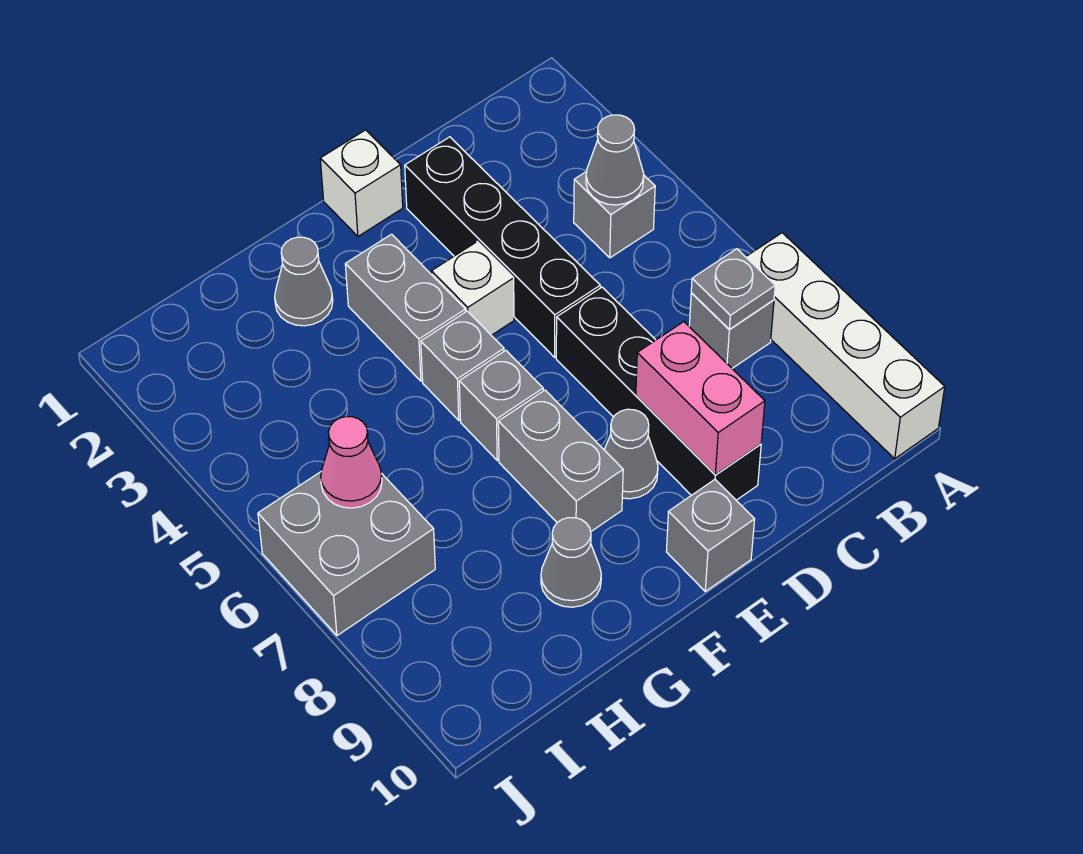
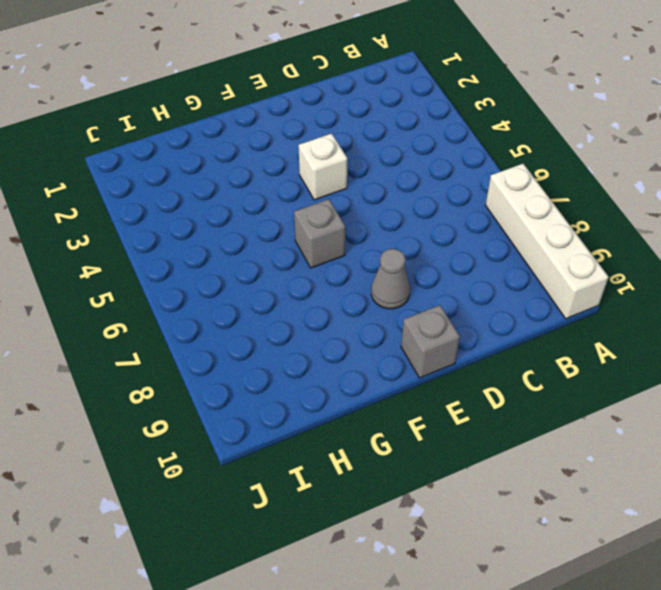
none -> grey 1x1 brick [574,171,655,258]
none -> grey 1x1 brick [689,293,774,368]
none -> black 1x4 brick [405,137,600,357]

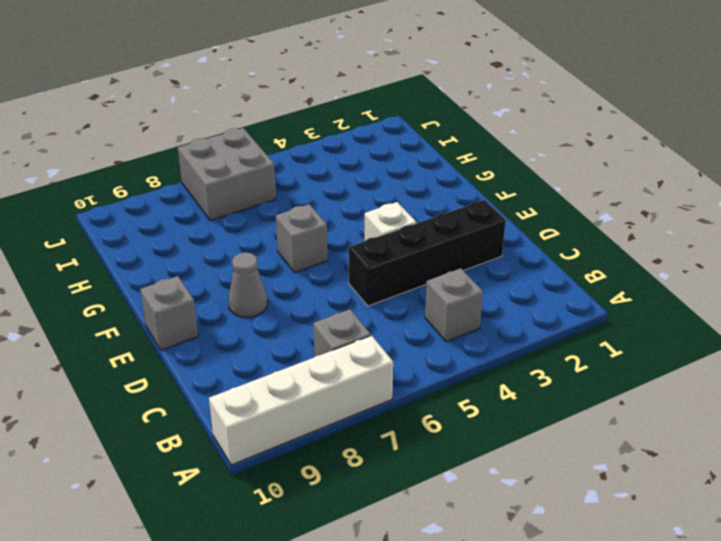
none -> black 1x4 brick [556,287,761,500]
none -> white 1x1 brick [320,130,403,236]
none -> grey 1x2 brick [345,234,465,381]

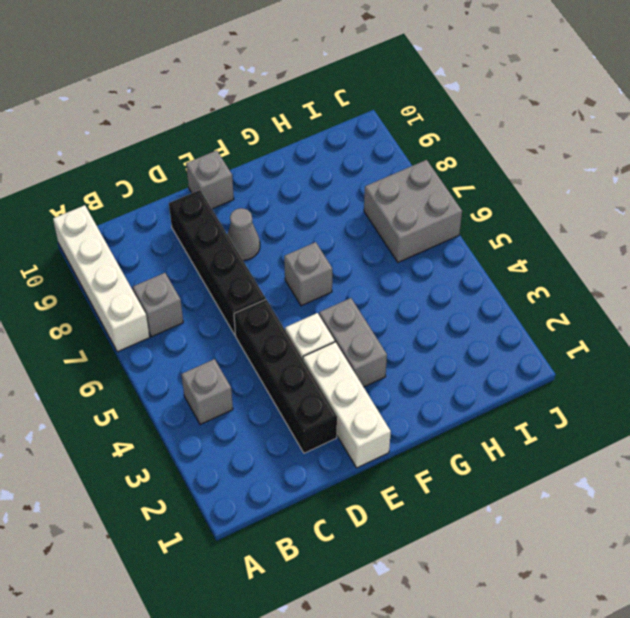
white 1x3 brick [303,342,391,468] -> white 1x1 brick [320,130,403,236]
none -> grey 1x1 brick [421,311,504,420]
none -> grey 1x2 brick [498,390,623,531]
none -> grey 1x1 cone [275,237,333,326]

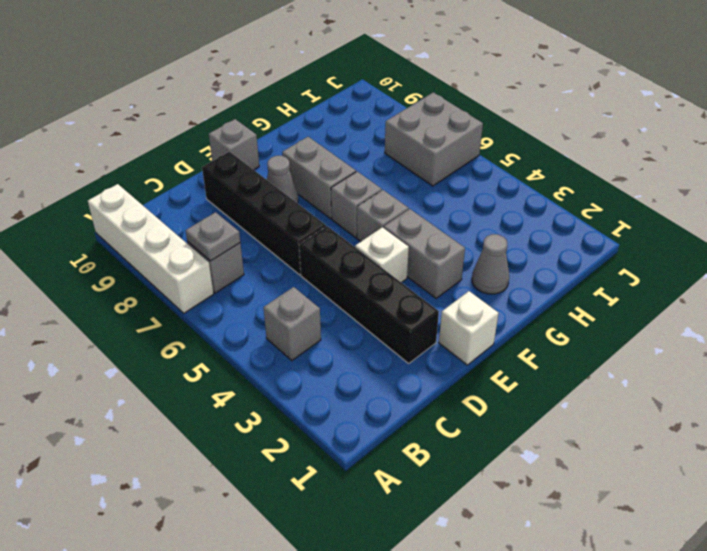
none -> grey 1x1 cone [541,518,601,607]
none -> grey 1x1 cone [586,115,644,205]
none -> pink 1x2 brick [636,322,765,475]

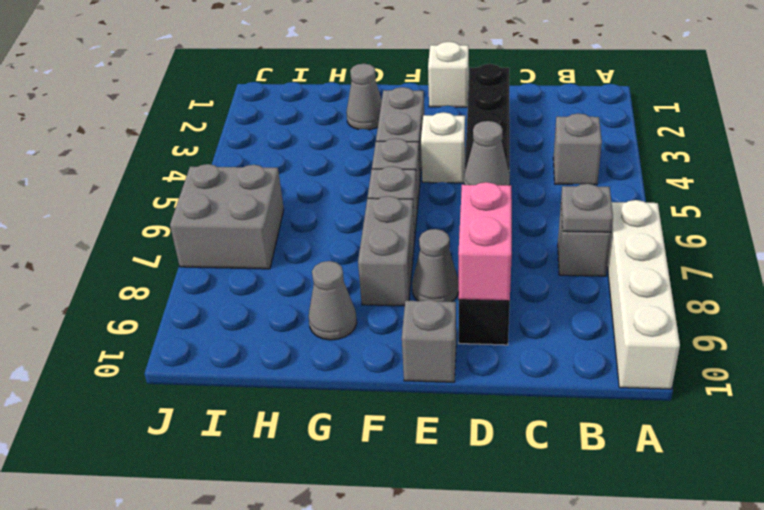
grey 1x1 cone [464,121,510,185] -> grey 1x1 cone moved to [586,115,644,205]
none -> pink 1x1 cone [321,417,382,508]

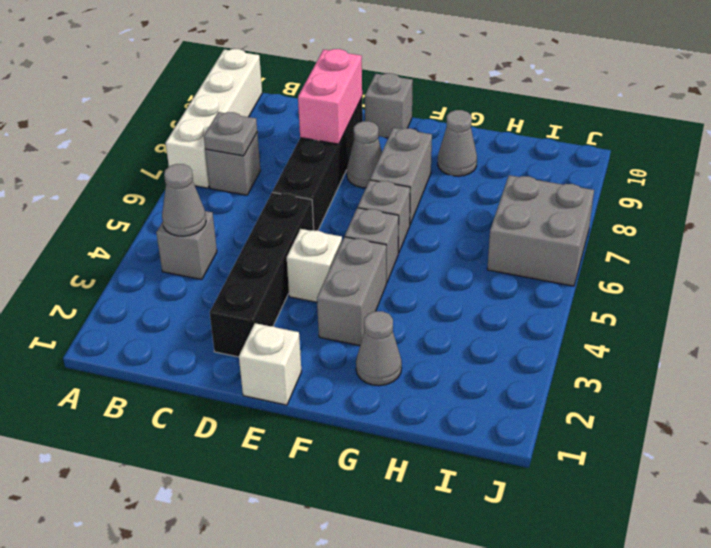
none -> pink 1x1 cone [321,417,382,508]

